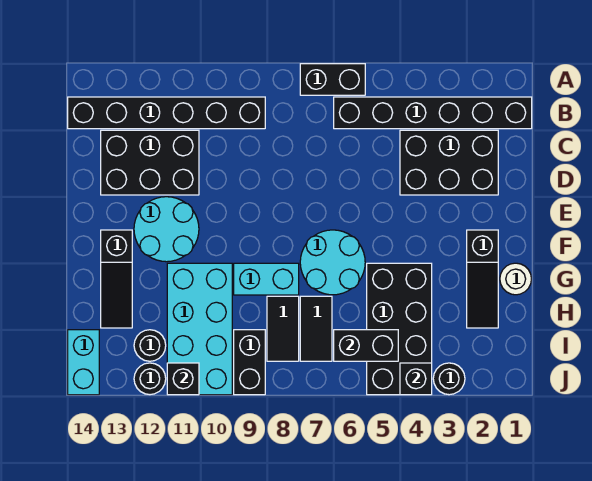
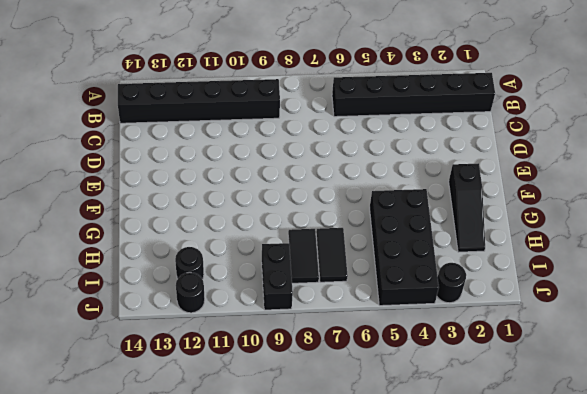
none -> black 1x2 brick [300,64,365,95]
none -> black 2x3 brick [400,130,498,195]
none -> black 2x3 brick [101,130,199,195]

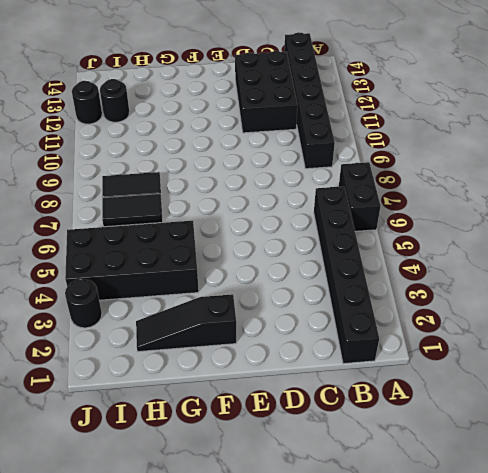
none -> black 2x3 brick [400,130,498,195]
none -> cyan 2x2 round brick [134,197,199,262]
none -> cyan 2x2 round brick [300,230,365,295]

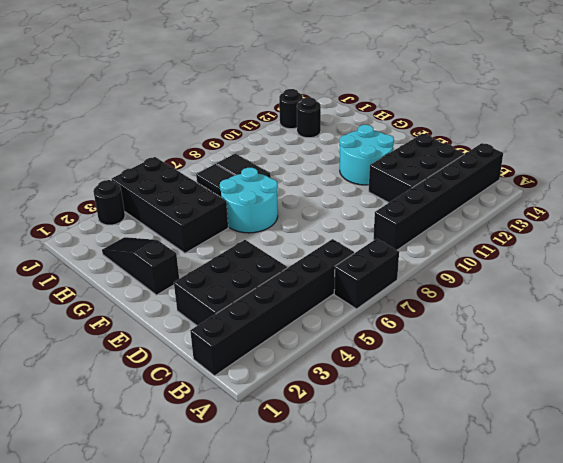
none -> black 1x3 slope [101,230,132,328]
none -> white 1x1 round brick [500,263,531,295]
none -> cyan 1x2 brick [234,263,299,295]

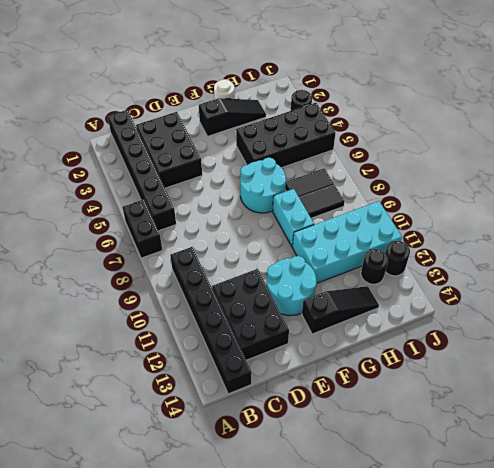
none -> black 1x2 brick [234,330,265,395]
none -> cyan 1x2 brick [68,330,99,395]
none -> black 1x2 brick [334,330,398,361]

